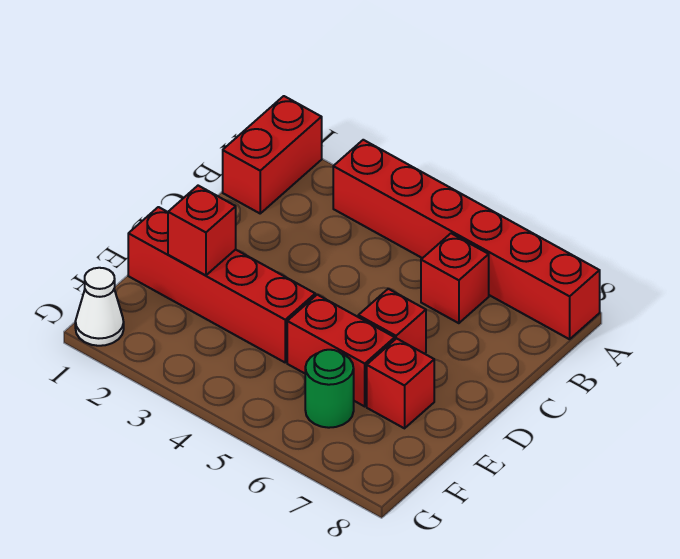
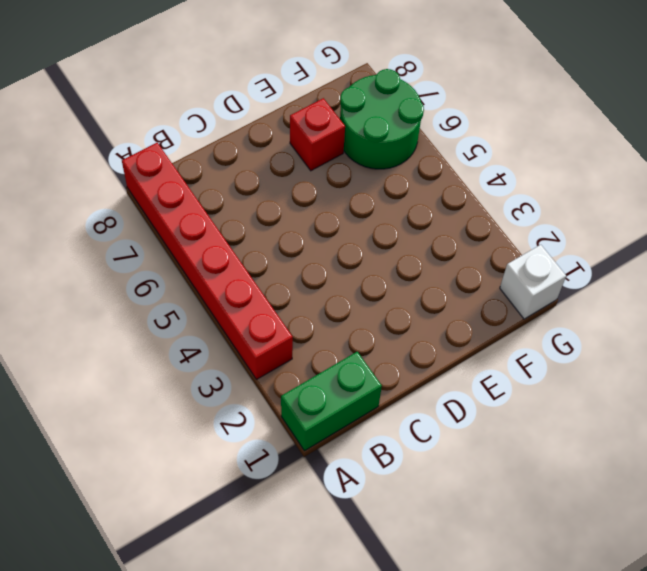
green 1x2 brick [281,352,382,451] -> red 1x2 brick [223,96,322,213]
green 2x2 round brick [340,69,424,169] -> green 1x1 round brick [305,350,354,428]
white 1x1 brick [500,245,566,319] -> white 1x1 cone [75,268,124,346]
none -> red 1x1 brick [421,233,489,323]
none -> red 1x1 brick [358,289,426,354]

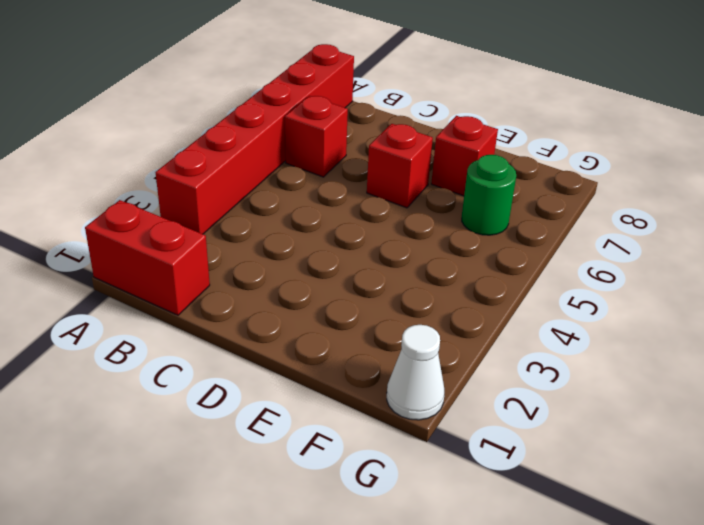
none -> red 1x4 brick [128,207,315,362]
none -> red 1x2 brick [287,295,395,406]

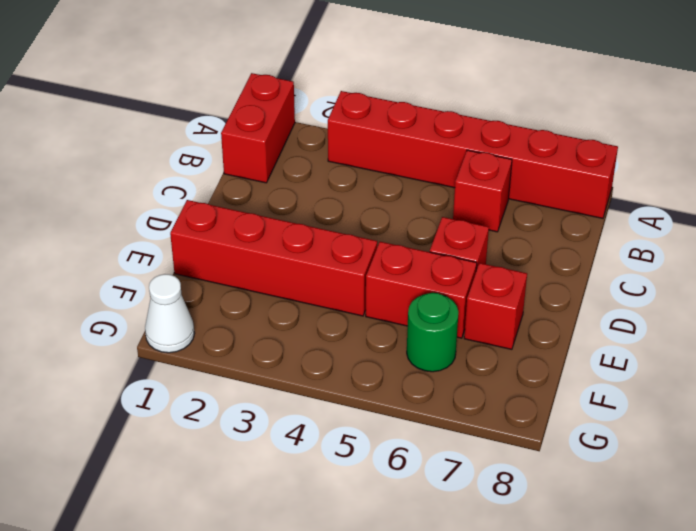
none -> red 1x1 brick [168,186,236,275]

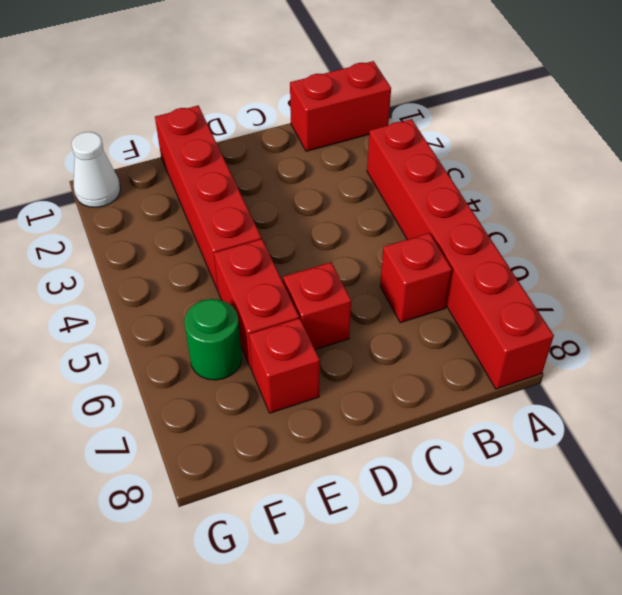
none -> red 1x1 brick [168,186,236,275]

